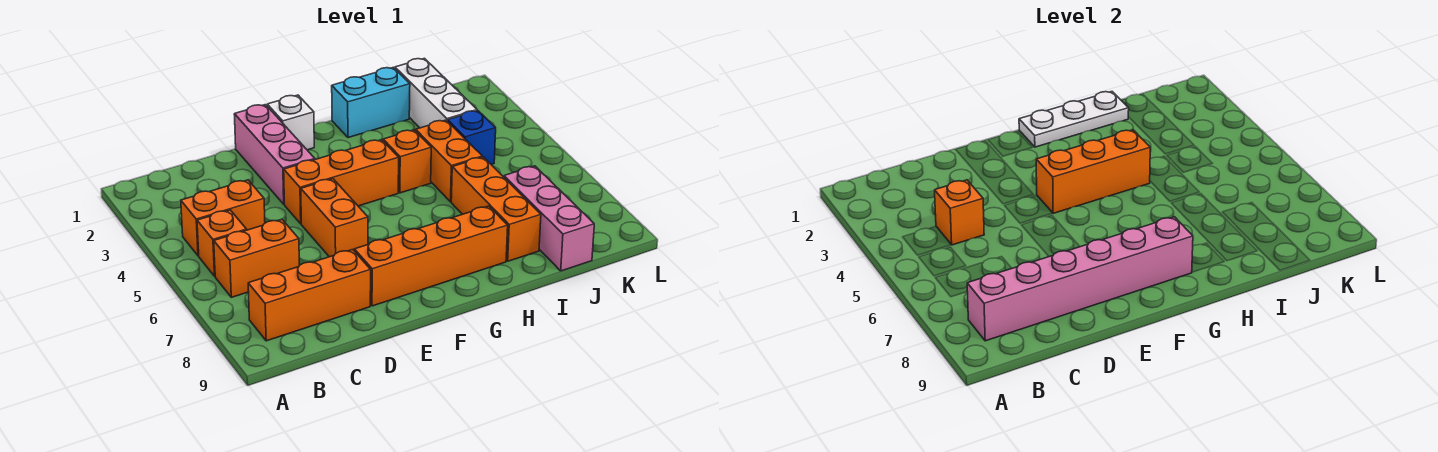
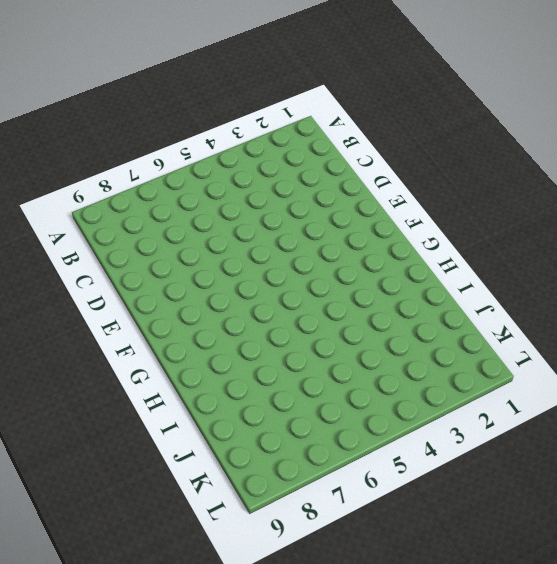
none -> orange 1x2 brick [181,180,265,256]
none -> orange 1x1 brick [197,210,247,276]
none -> orange 1x2 brick [214,220,299,297]

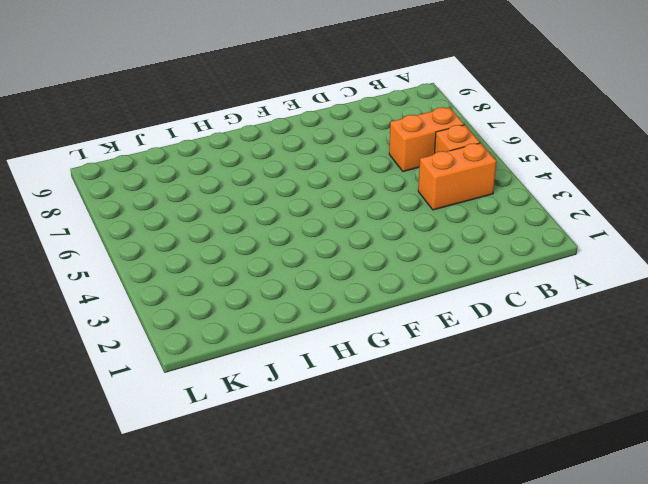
none -> orange 1x3 brick [248,250,371,341]
none -> pink 1x3 brick [234,105,315,204]
none -> orange 1x3 brick [284,140,399,224]

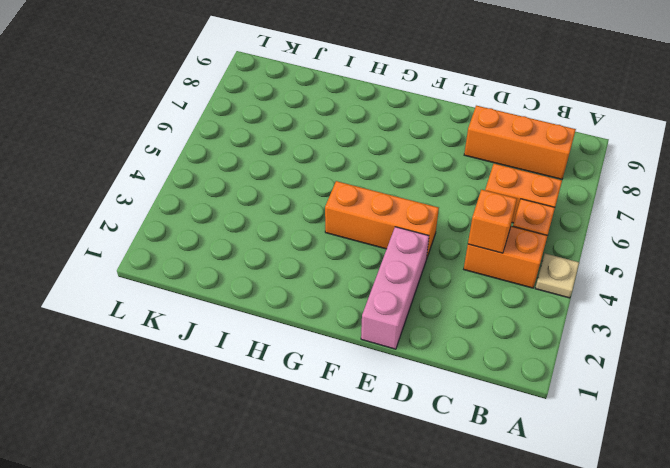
tan 1x1 plate [535,253,579,298] -> none
none -> orange 1x2 brick [301,179,368,257]
none -> orange 1x4 brick [354,206,508,306]
none -> white 1x1 brick [267,95,314,150]

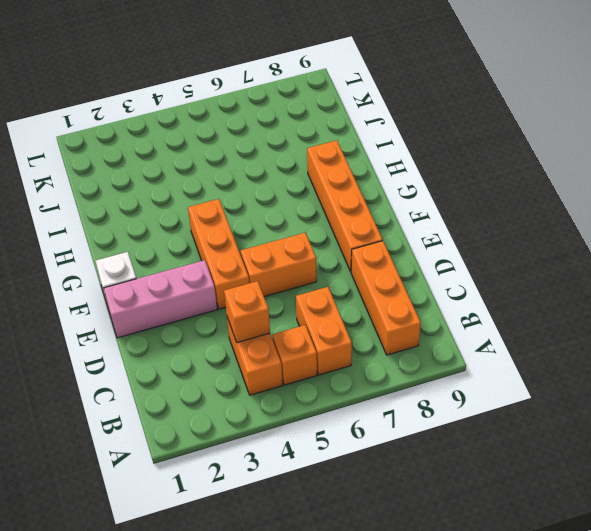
none -> cyan 1x2 brick [332,67,410,138]
none -> orange 1x1 brick [383,130,431,193]
none -> orange 1x2 brick [416,120,482,202]

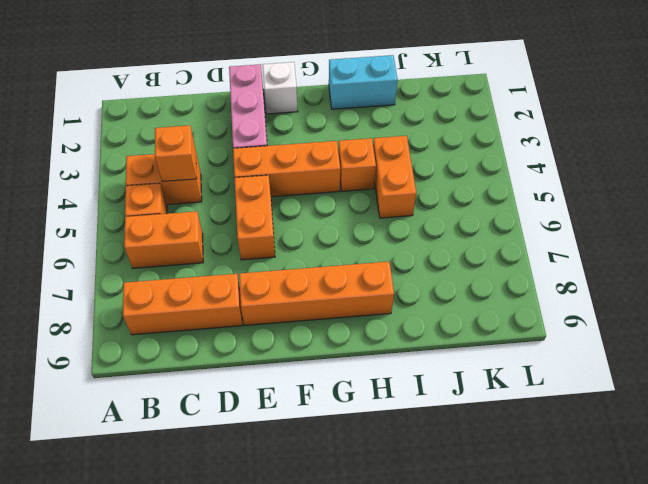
none -> orange 1x3 brick [451,157,541,261]
none -> white 1x3 brick [395,58,477,128]
none -> blue 1x1 brick [448,111,496,165]

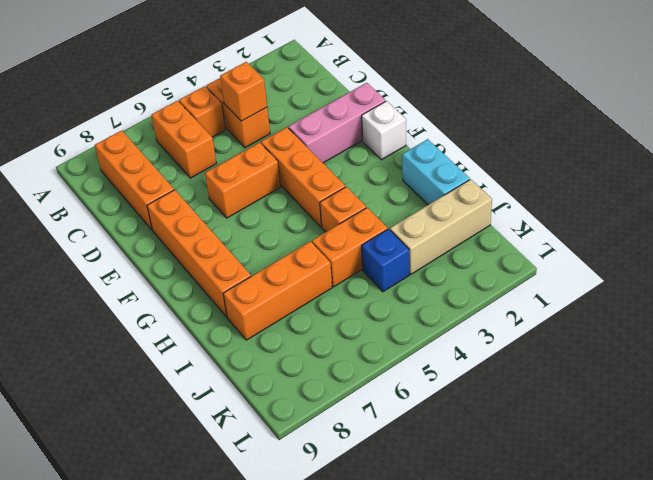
tan 1x3 brick [390,179,492,274] -> white 1x3 brick [395,58,477,128]
none -> pink 1x3 brick [504,166,594,271]
none -> pink 1x6 brick [967,217,1193,341]
none -> orange 1x3 brick [1036,130,1150,213]

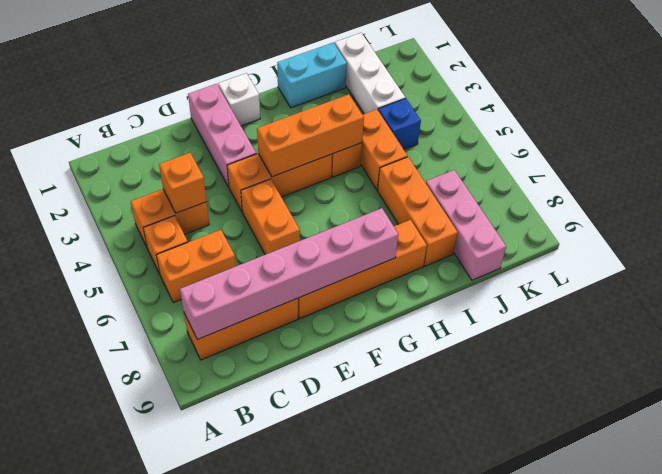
none -> white 1x3 plate [1019,92,1129,147]

